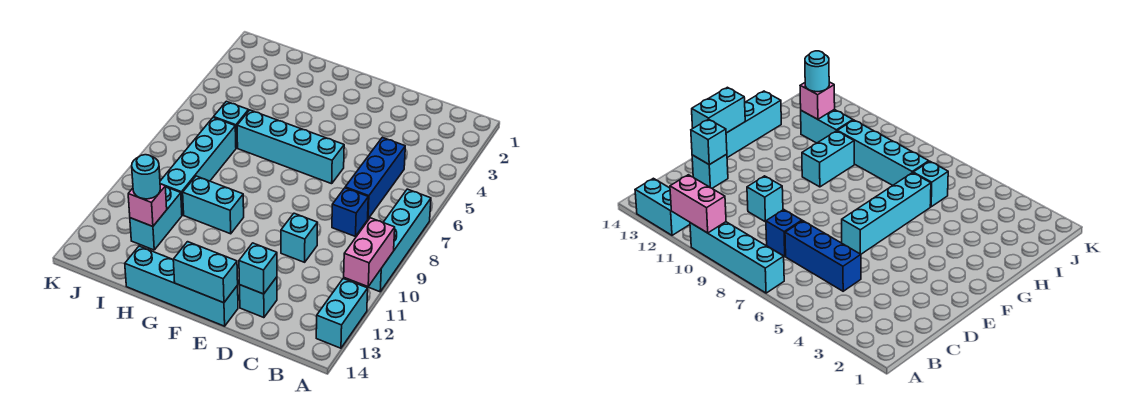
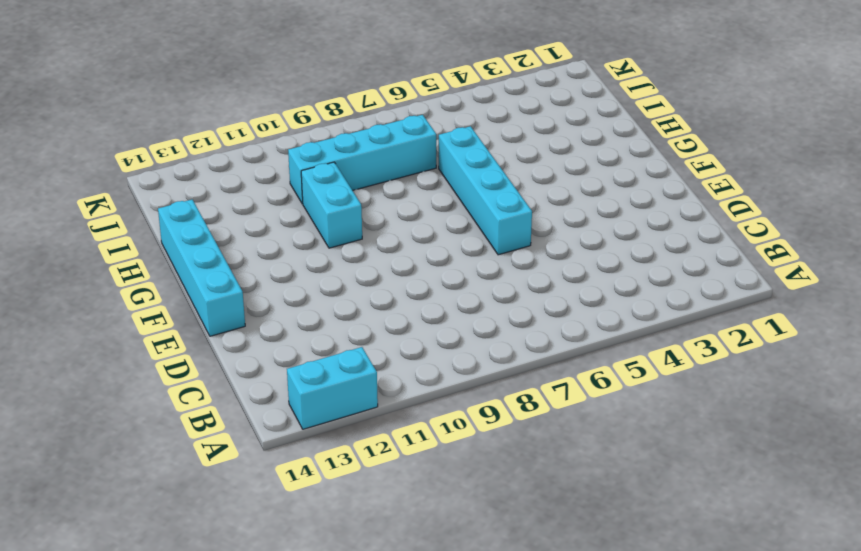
none -> cyan 1x4 brick [359,189,431,292]
none -> blue 1x3 brick [345,137,405,219]
none -> blue 1x1 brick [332,188,368,237]

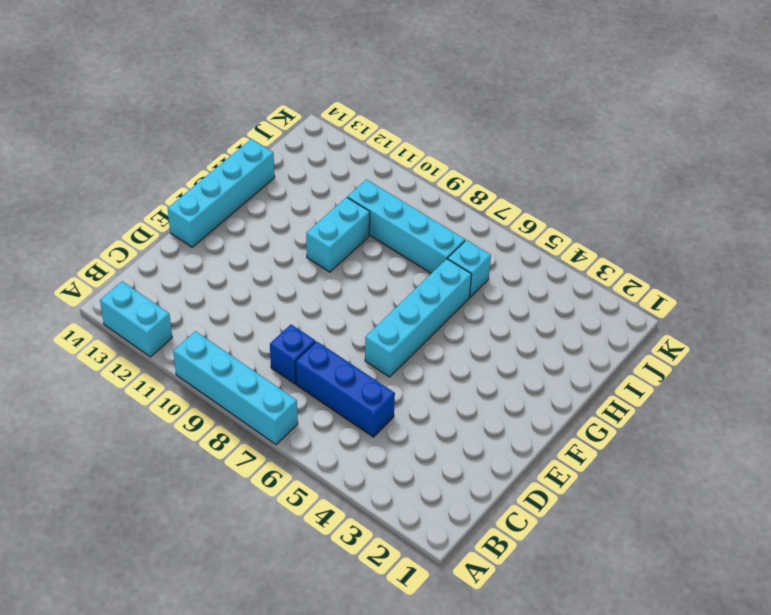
none -> cyan 1x1 brick [281,213,317,262]
none -> cyan 1x1 brick [240,277,277,318]
none -> cyan 1x2 brick [130,187,182,250]

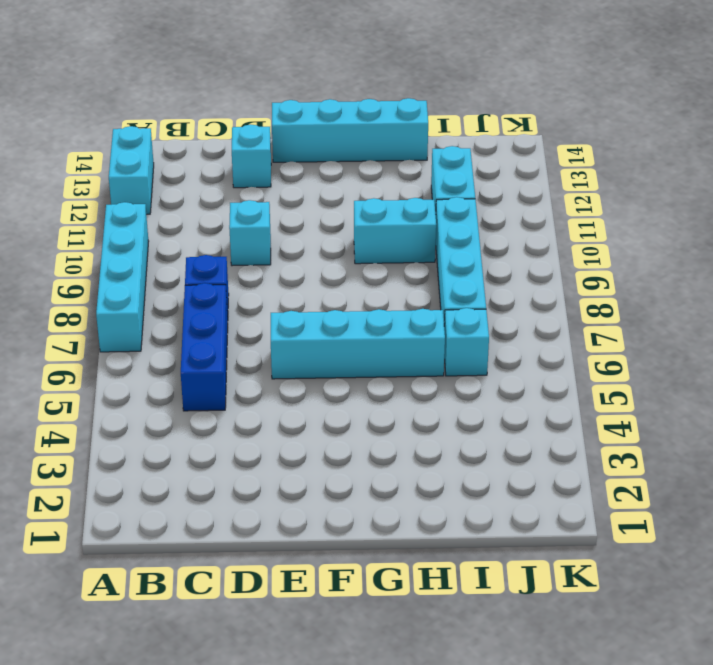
none -> pink 1x2 brick [344,218,395,287]
none -> cyan 1x1 brick [239,243,277,294]
none -> cyan 1x2 brick [173,242,238,303]

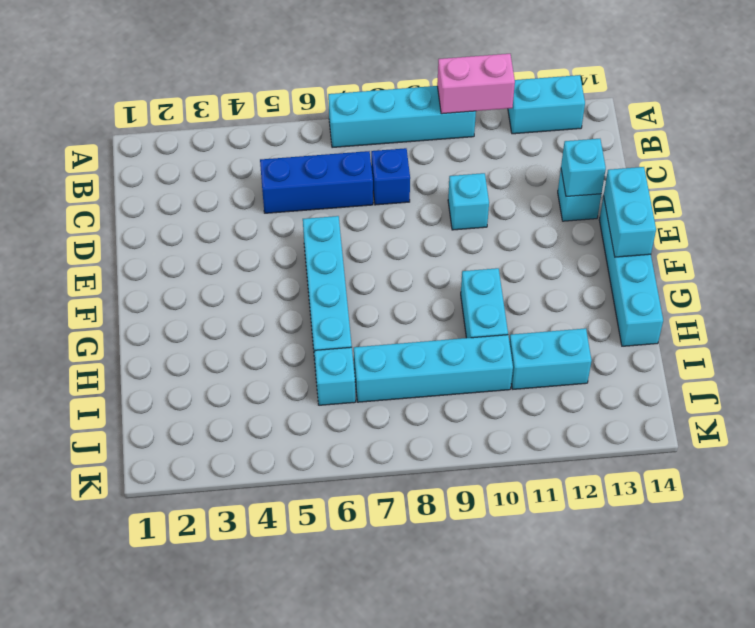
none -> pink 1x1 brick [128,184,167,226]
none -> cyan 1x1 round brick [132,155,160,199]

